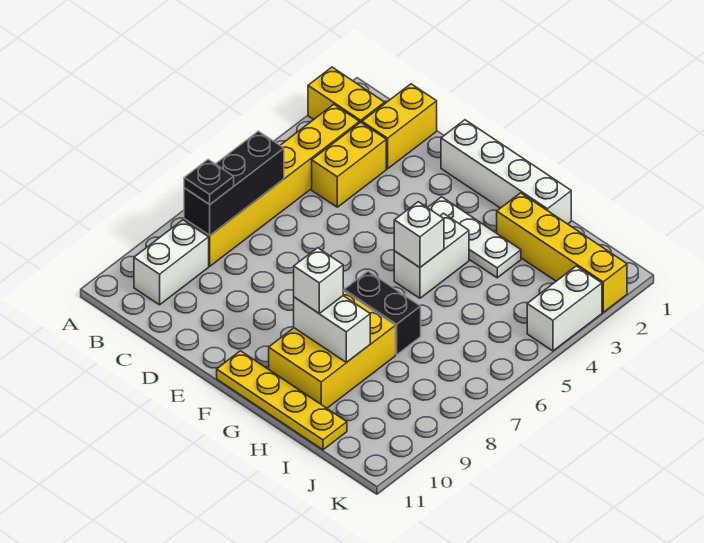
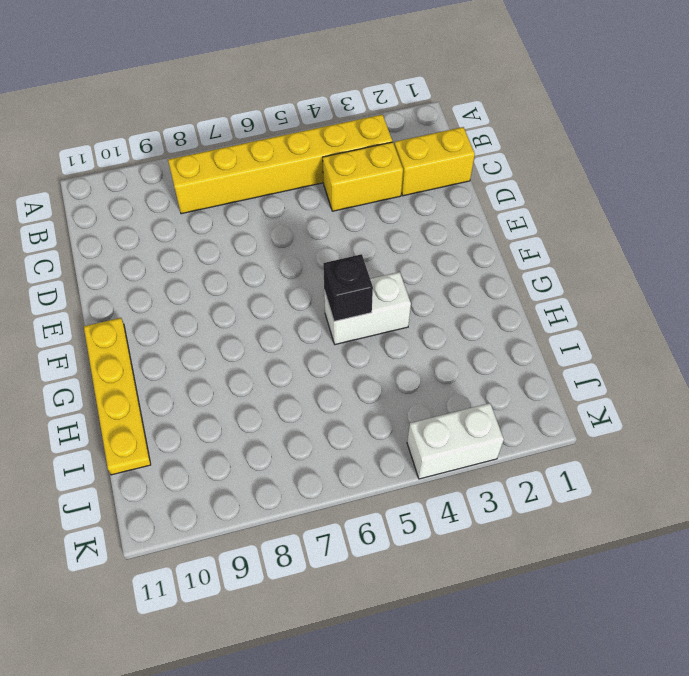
black 1x1 brick [323,254,373,321] -> white 1x1 brick [394,202,444,267]
none -> yellow 1x2 brick [308,67,385,123]
none -> white 1x2 brick [134,220,209,305]
none -> white 1x4 brick [441,120,571,224]

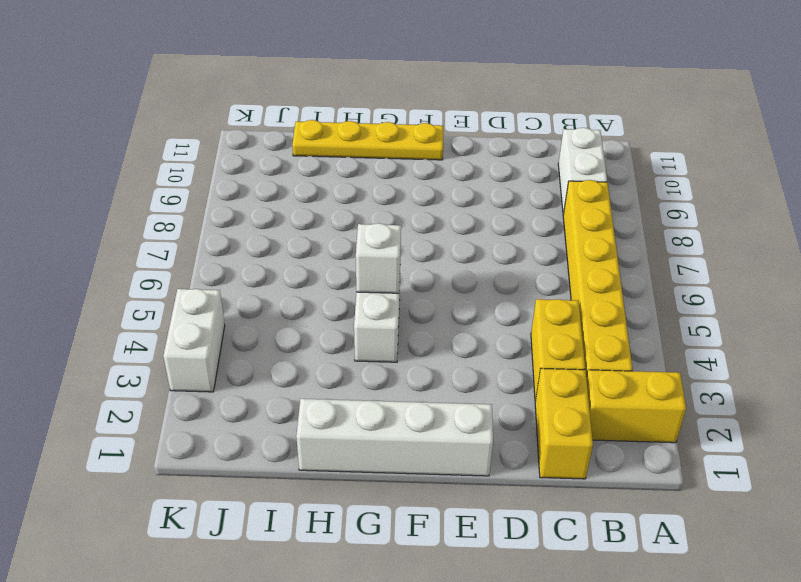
none -> white 1x3 plate [428,197,521,278]
none -> black 1x2 brick [344,271,421,355]
none -> yellow 2x3 brick [269,291,395,408]

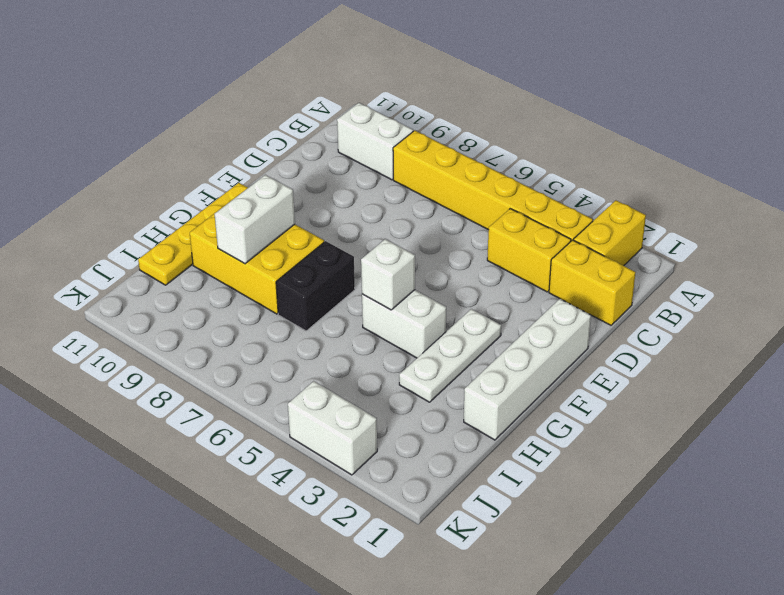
none -> yellow 1x4 brick [497,193,627,312]
none -> black 1x3 brick [184,131,284,235]
none -> black 1x1 plate [184,159,234,204]

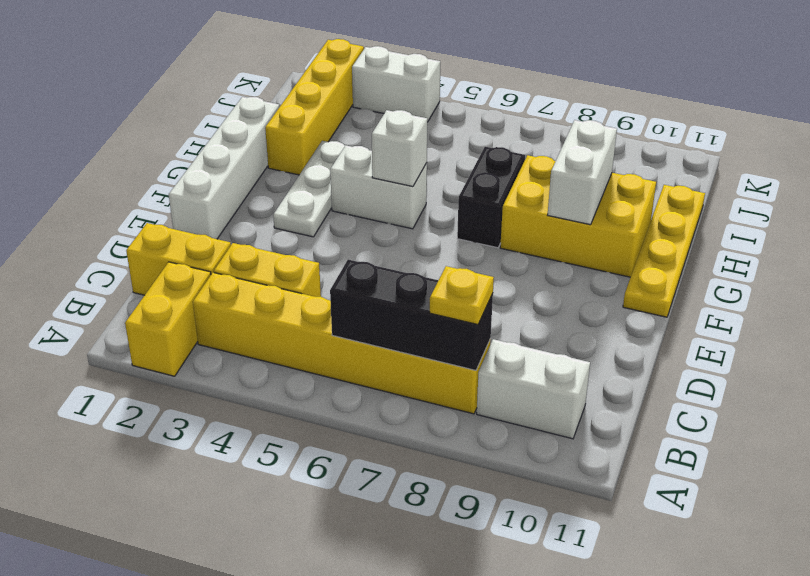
yellow 1x1 plate [430,266,494,324] -> black 1x1 plate [184,159,234,204]
none -> white 1x1 brick [294,248,343,313]

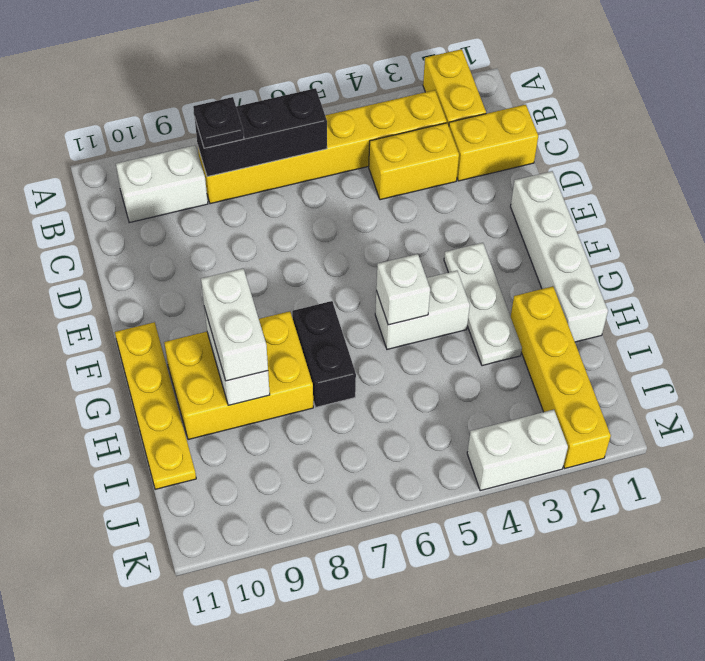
white 1x2 brick [201,268,268,381] -> white 1x1 brick [294,248,343,313]

